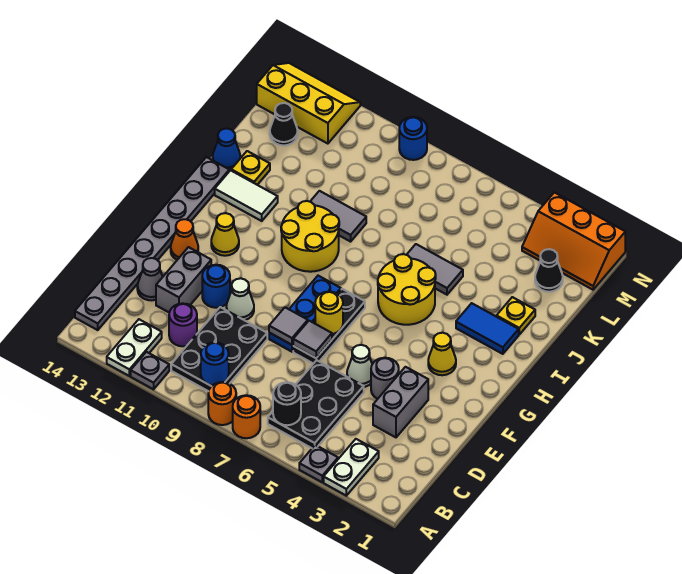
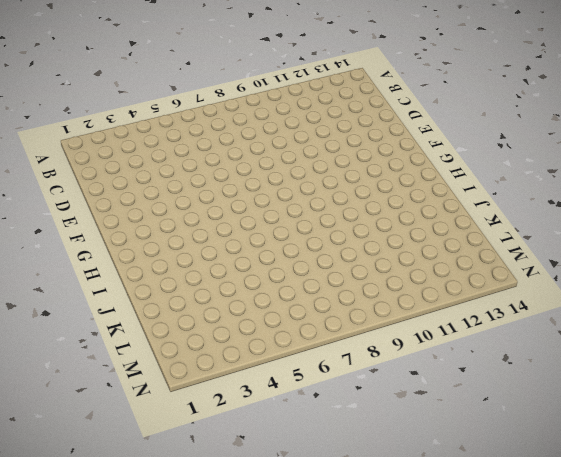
none -> white 1x2 plate [324,439,379,496]
none -> grey 1x1 plate [299,445,338,482]
none -> orange 1x1 round brick [233,395,260,438]
none -> orange 1x1 round brick [208,382,236,425]

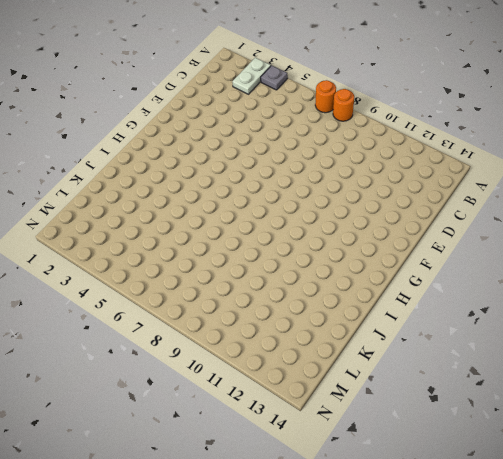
none -> grey 1x1 plate [131,352,169,389]
none -> white 1x2 plate [107,319,162,376]
none -> black 2x3 plate [268,360,364,448]
none -> black 2x3 plate [171,307,267,391]

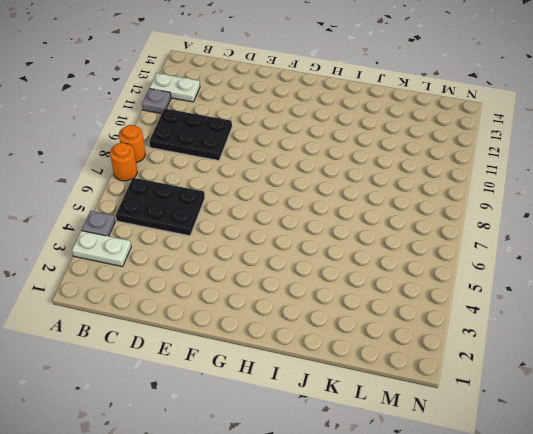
none -> grey 1x8 plate [75,157,229,330]
none -> purple 1x1 round brick [169,303,197,346]
none -> grey 1x2 brick [373,367,428,437]
none -> grey 1x2 brick [156,247,211,313]

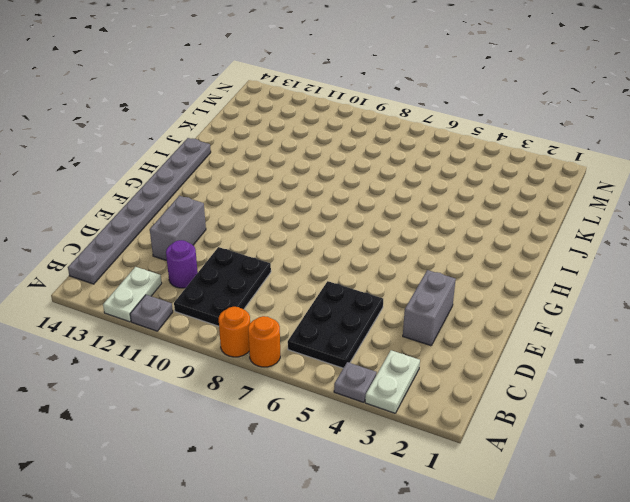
none -> grey 1x1 cone [137,258,162,300]
none -> grey 1x1 round brick [371,358,399,399]
none -> white 1x1 cone [347,345,372,387]
none -> black 1x3 plate [293,289,365,364]

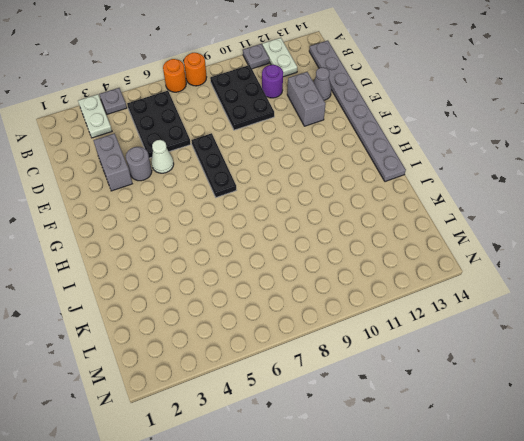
none -> blue 1x3 plate [269,276,341,352]
none -> white 1x1 cone [226,278,254,320]
none -> blue 1x1 round brick [202,265,230,308]
none -> orange 1x1 cone [171,219,198,260]

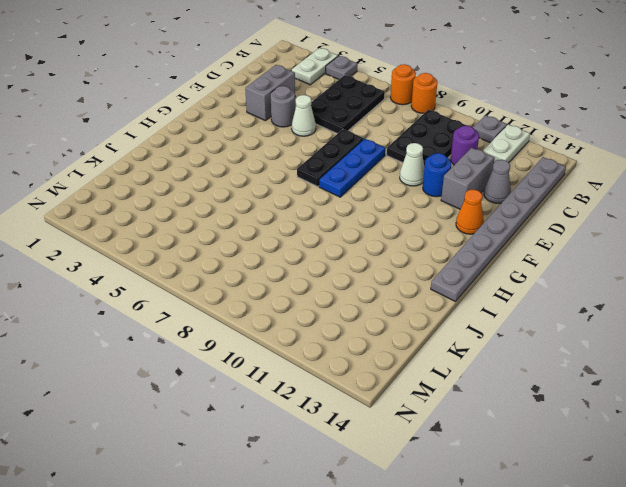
none -> yellow 1x1 cone [428,333,456,375]
none -> yellow 1x1 cone [211,213,239,256]
none -> yellow 2x2 round brick [378,254,436,325]
none -> yellow 2x2 round brick [281,201,339,272]

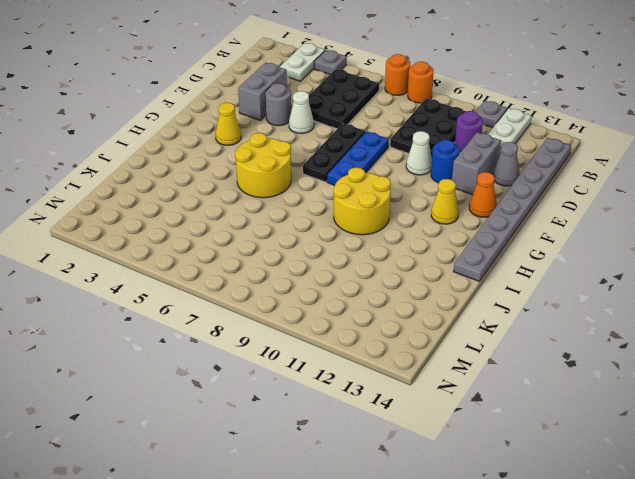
none -> blue 1x2 tile [456,303,519,354]
none -> white 1x2 tile [215,170,278,221]
none -> yellow 1x1 plate [496,297,535,334]
none -> grey 1x2 tile [407,244,463,295]

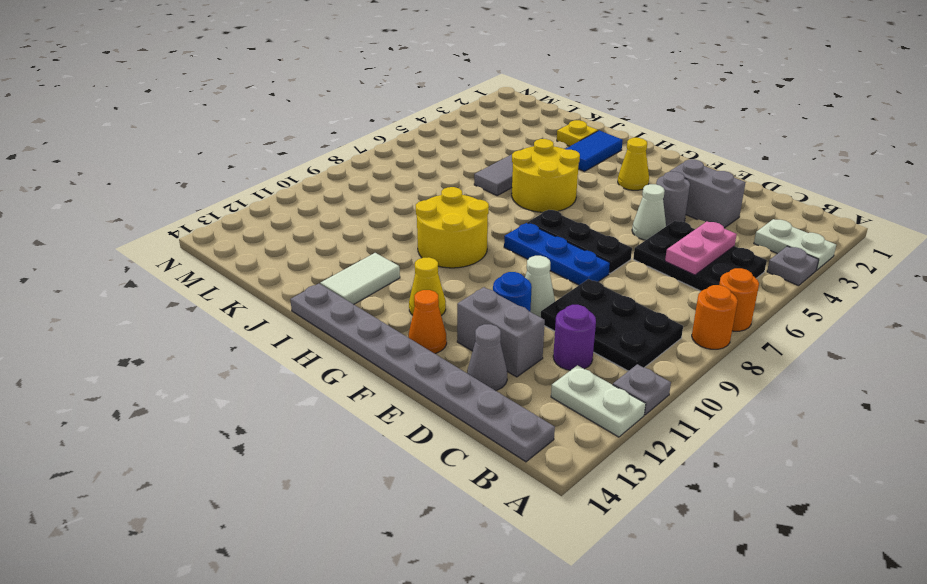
pink 1x2 plate [665,222,737,275] -> none
none -> grey 1x2 tile [310,191,366,242]
none -> yellow 1x1 plate [231,151,270,185]
none -> blue 1x1 cone [213,129,240,171]
none -> black 1x1 cone [535,249,563,292]

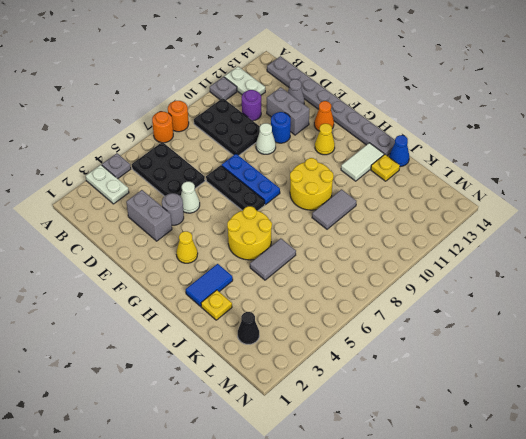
none -> black 1x1 cone [270,103,298,145]
none -> orange 2x3 slope [522,192,625,290]
none -> yellow 2x3 slope [257,63,360,144]
none -> blue 1x1 round brick [399,117,427,160]

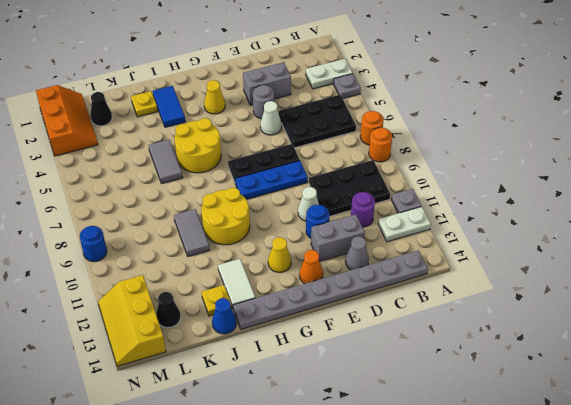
none -> black 1x1 round brick [273,382,301,425]
none -> blue 1x1 round brick [201,342,229,385]
none -> grey 1x1 tile [293,321,332,358]
none -> grey 1x1 tile [269,307,308,345]

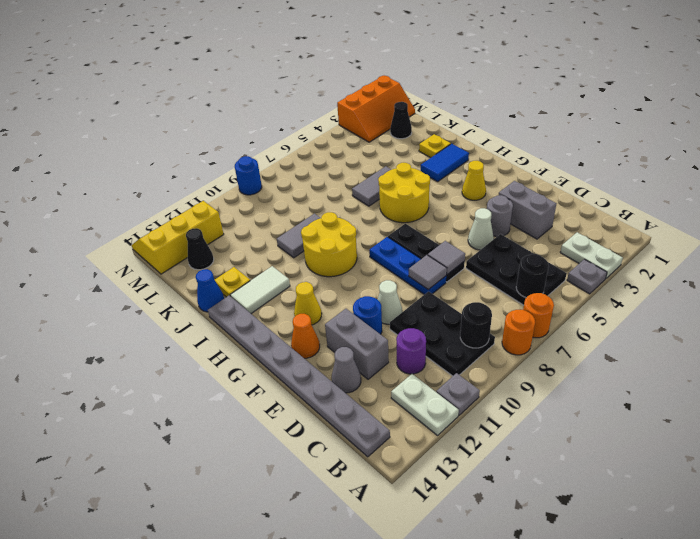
black 1x1 round brick [460,302,492,348] -> blue 1x1 round brick [201,342,229,385]
none -> yellow 1x1 round brick [315,292,343,334]

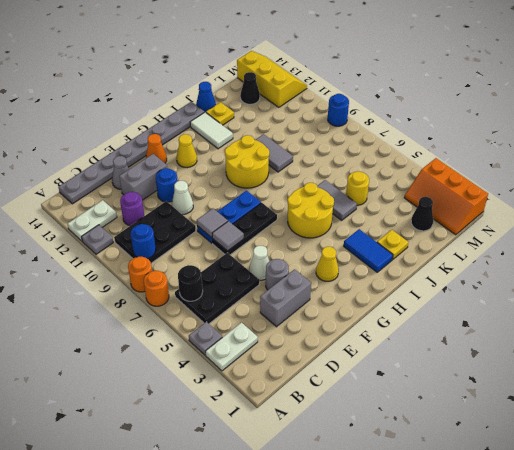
yellow 1x1 round brick [346,171,369,205] -> yellow 1x1 round brick moved to [315,292,343,334]

